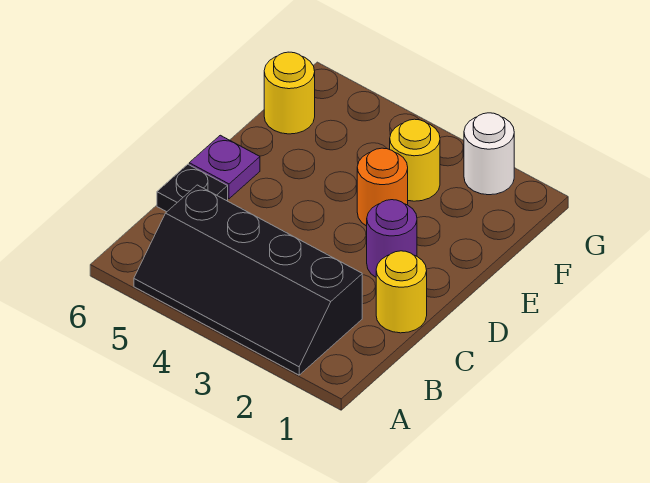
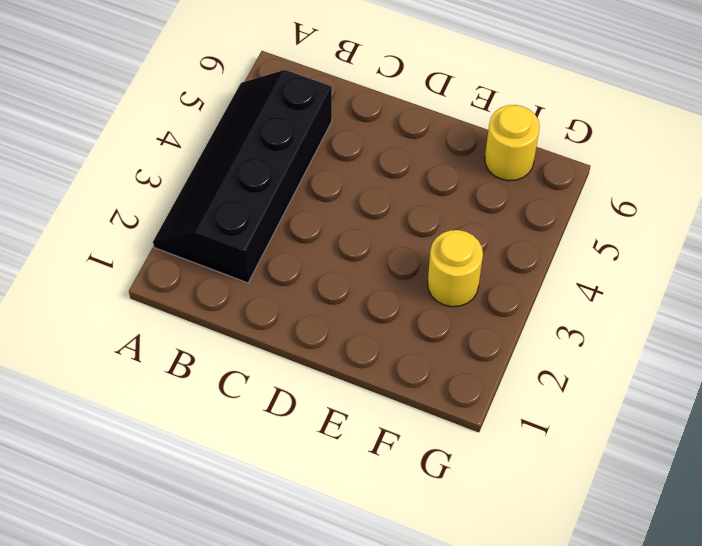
none -> yellow 1x1 round brick [376,251,427,333]
none -> black 1x1 plate [157,164,228,212]

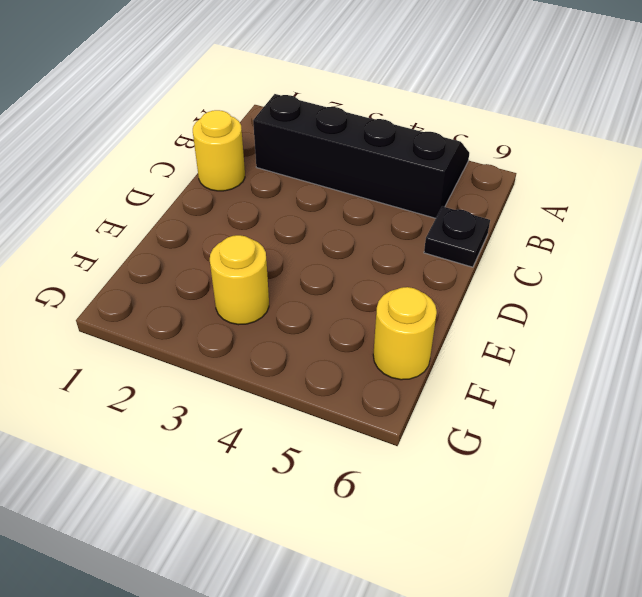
none -> purple 1x1 round brick [367,200,417,277]
none -> purple 1x1 plate [189,135,260,199]

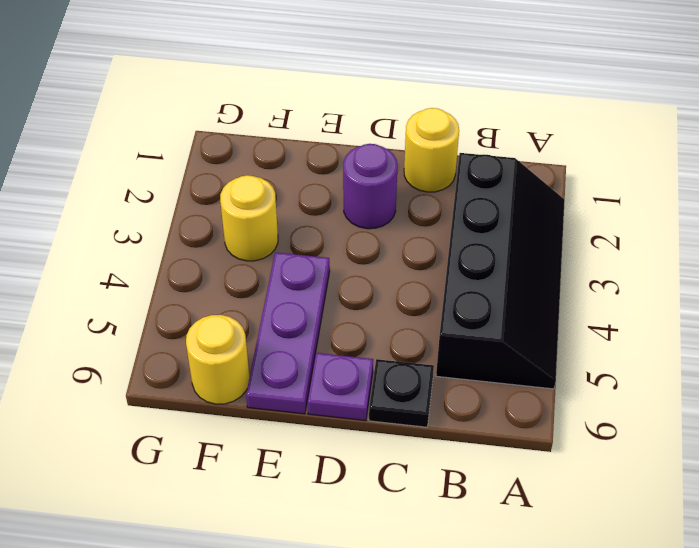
purple 1x3 plate [246,252,330,414] -> none
none -> orange 1x1 round brick [357,148,408,226]
none -> white 1x1 round brick [464,113,514,195]

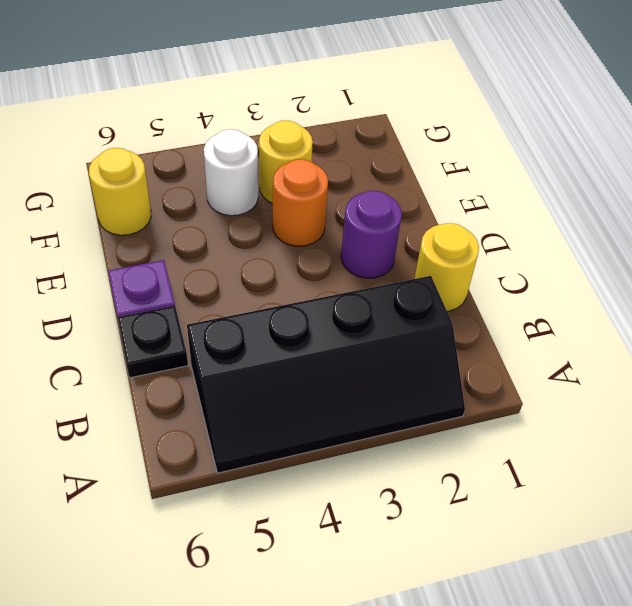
white 1x1 round brick [204,129,258,216] -> white 1x1 round brick moved to [464,113,514,195]

